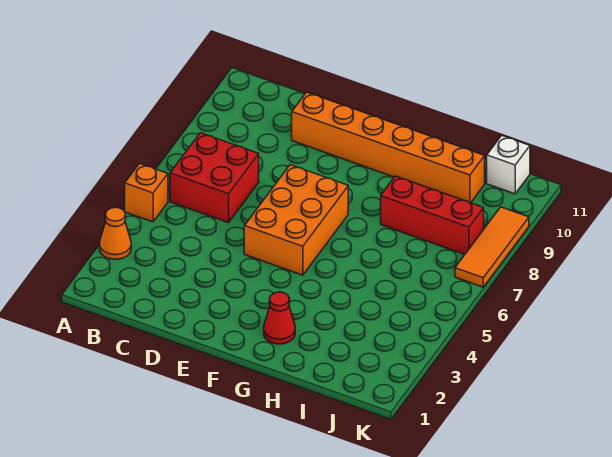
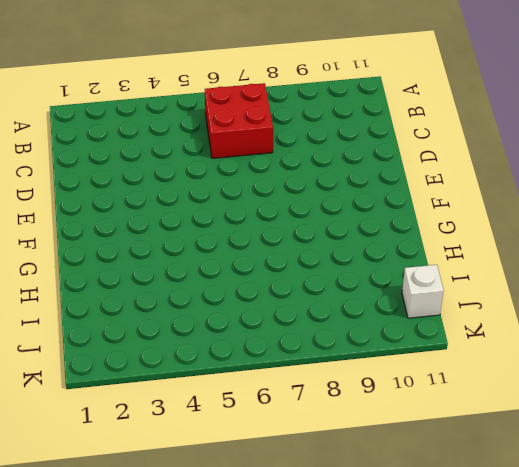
none -> orange 1x1 cone [100,207,131,259]
none -> orange 1x1 brick [125,163,168,222]

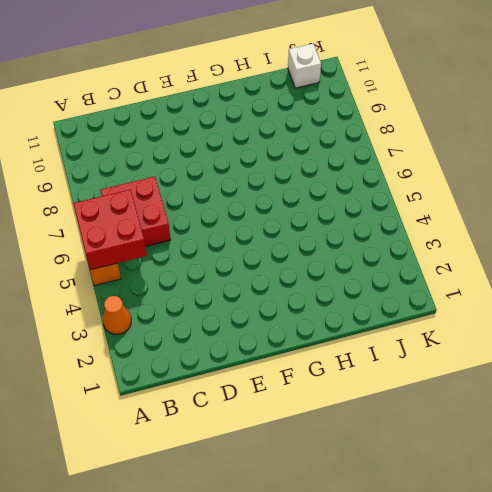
red 2x2 brick [73,190,147,270] -> none
none -> orange 1x6 brick [292,92,485,203]
none -> orange 2x3 brick [244,165,348,275]

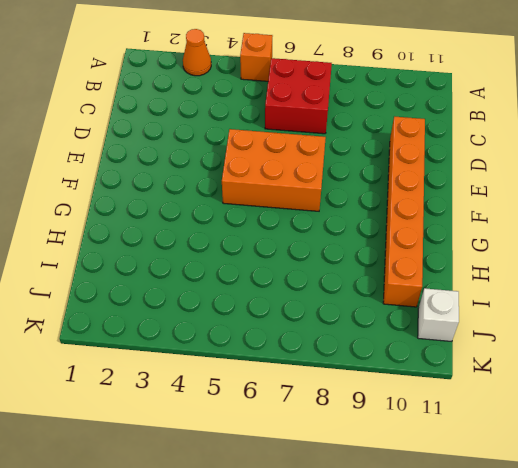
none -> red 1x1 cone [264,292,295,344]
none -> red 1x3 brick [381,176,484,254]

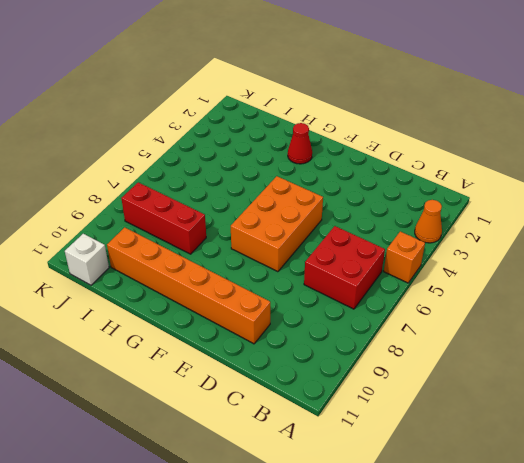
none -> orange 1x3 tile [455,207,529,287]

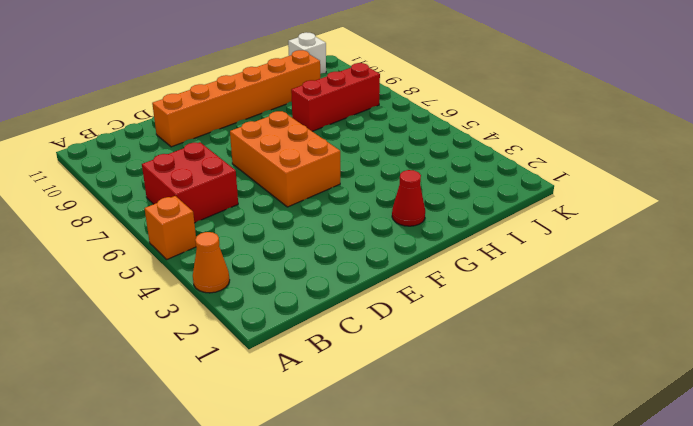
none -> orange 1x3 tile [455,207,529,287]

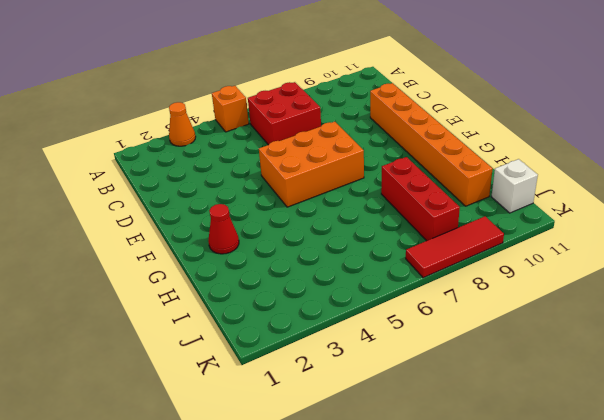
red 1x3 tile [406,216,504,278] -> orange 1x3 tile [455,207,529,287]

